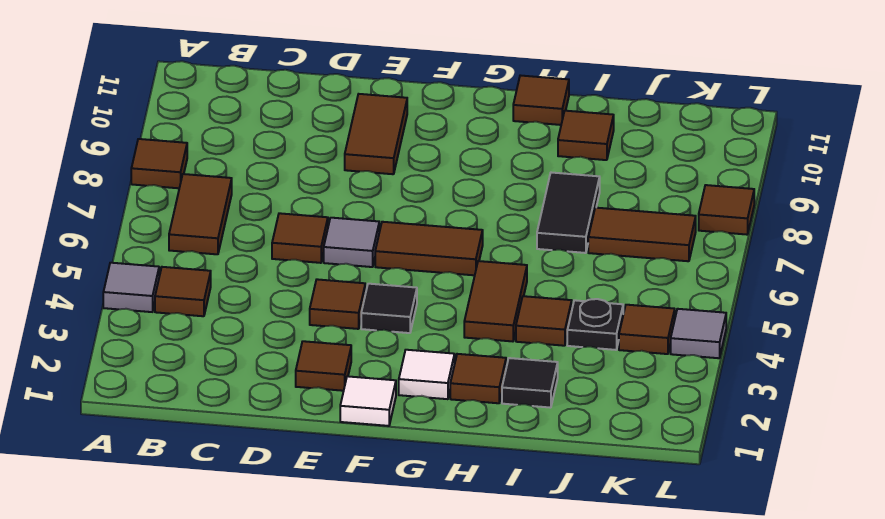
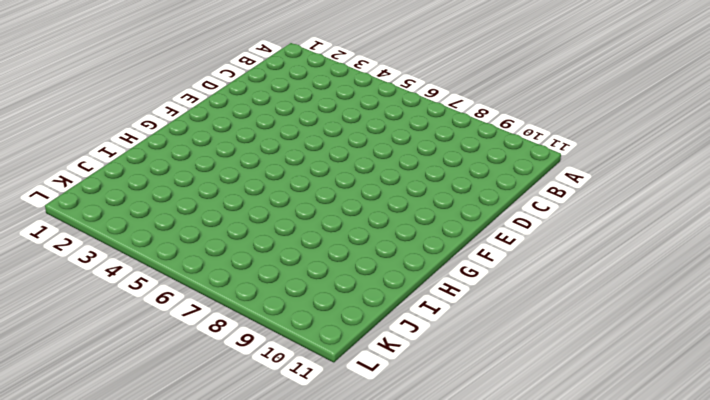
none -> grey 1x1 tile [103,263,159,312]
none -> brown 1x1 tile [131,139,187,188]
none -> brown 1x1 tile [155,267,211,316]

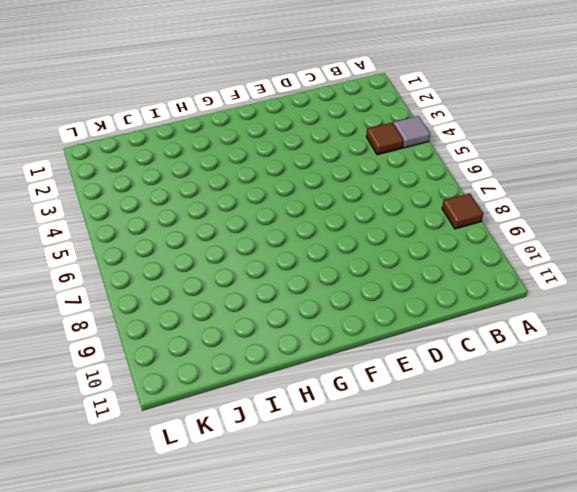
none -> brown 1x2 tile [169,174,232,254]
none -> brown 1x1 tile [272,213,328,263]
none -> brown 1x1 tile [296,341,351,391]

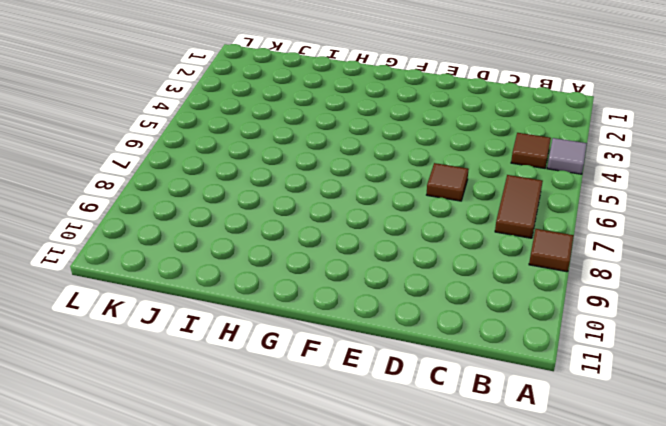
none -> brown 1x1 tile [296,341,351,391]
none -> brown 1x1 tile [310,279,365,329]
none -> grey 1x1 tile [324,218,379,267]

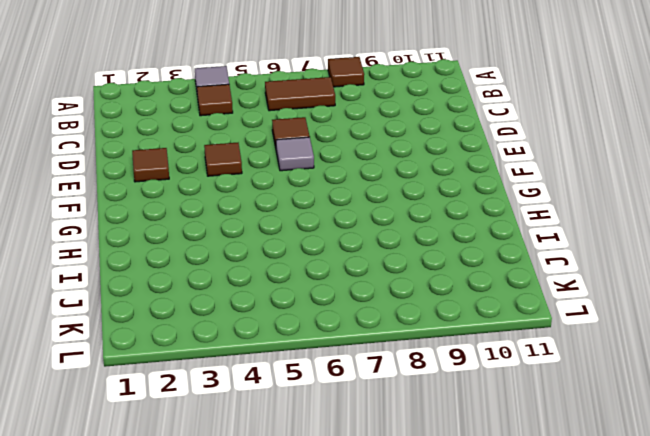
none -> brown 1x2 tile [345,94,407,174]
none -> white 1x1 tile [340,376,396,426]
none -> black 1x1 tile [361,284,417,333]

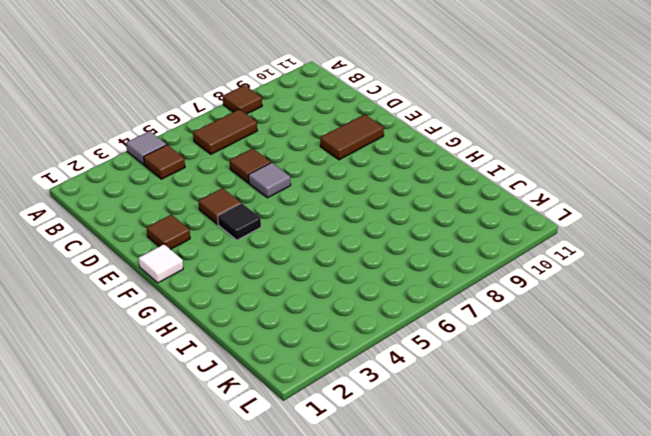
none -> brown 1x2 tile [375,222,483,275]
none -> white 1x1 tile [399,350,455,399]
none -> brown 1x1 tile [450,354,506,403]

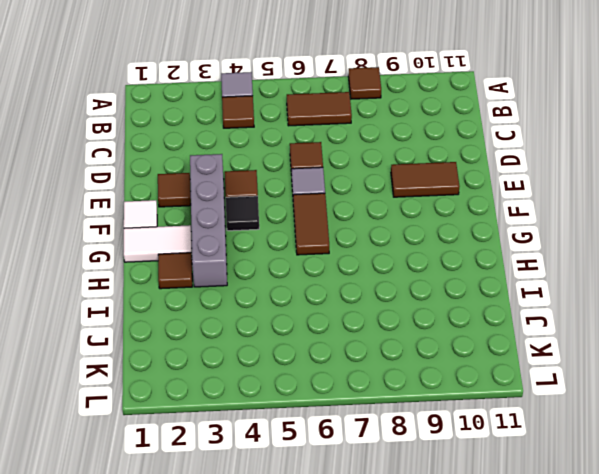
grey 1x4 brick [190,154,227,287] -> none
white 1x2 tile [124,225,192,262] -> white 1x1 tile [399,350,455,399]
none -> brown 1x2 tile [464,261,527,341]
none -> brown 1x1 tile [513,75,569,125]
none -> black 1x1 tile [502,358,558,408]

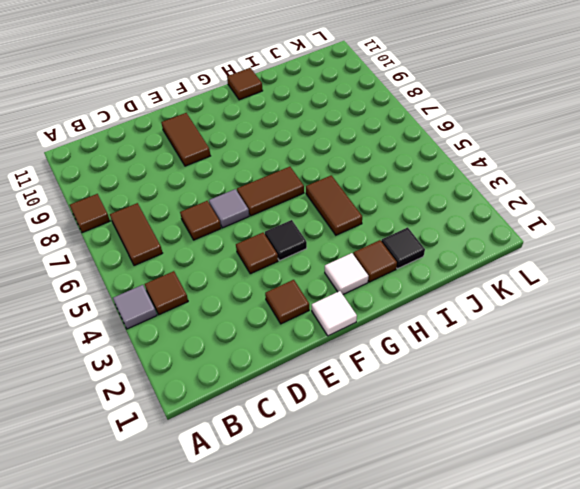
none -> brown 1x1 tile [516,296,572,346]
none -> black 1x2 tile [537,173,600,253]
none -> brown 1x1 tile [558,111,614,160]

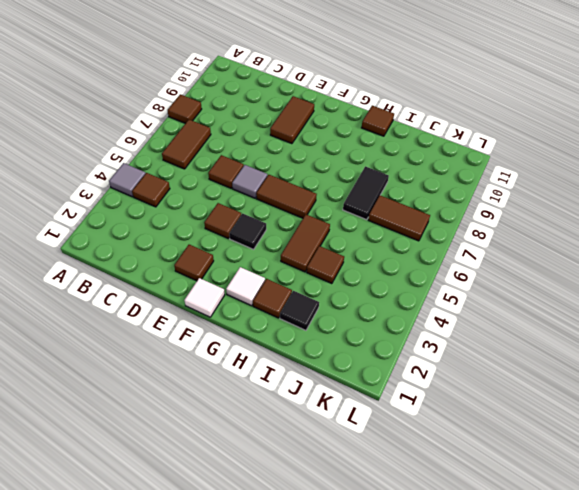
none -> brown 1x1 tile [558,111,614,160]
none -> black 1x1 plate [567,299,623,350]
none -> brown 1x1 tile [619,305,675,354]

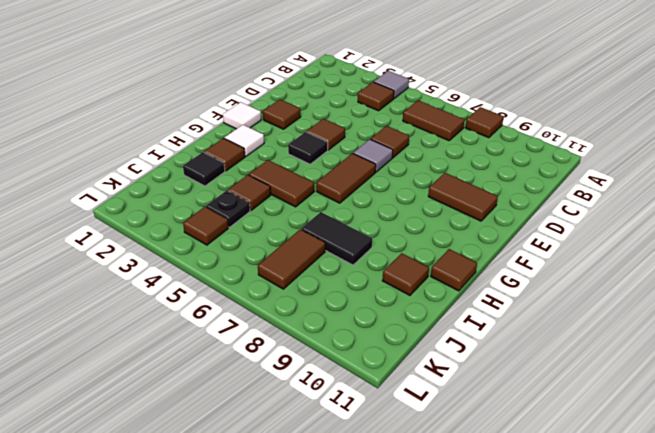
none -> grey 1x1 tile [671,309,726,358]
none -> brown 1x1 tile [699,185,754,235]

